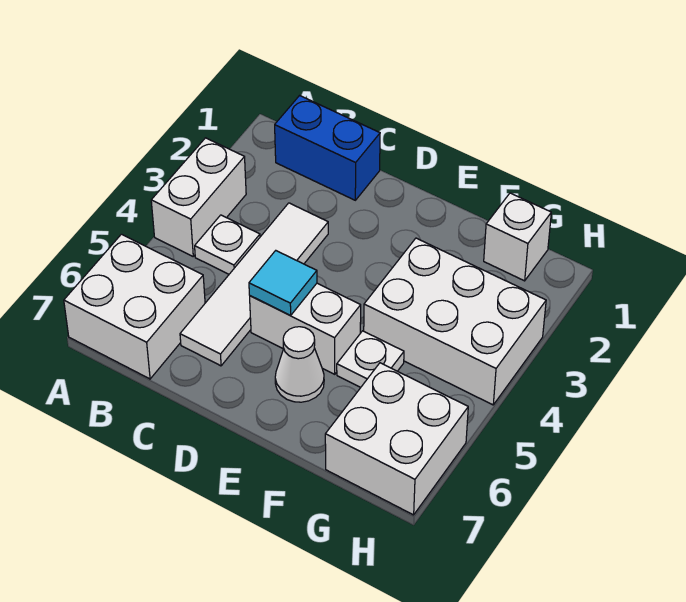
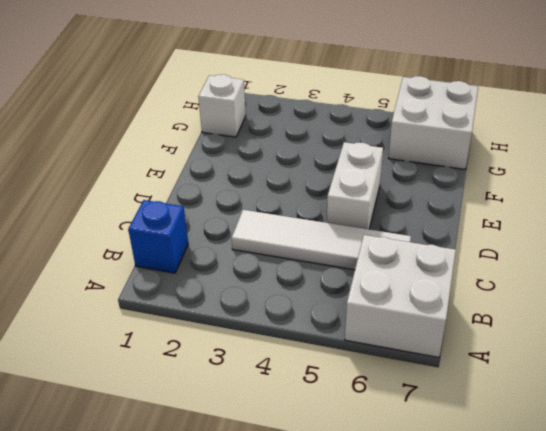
blue 1x1 brick [128,200,188,273] -> blue 1x2 brick [275,96,380,200]
none -> white 1x2 brick [151,138,246,256]
none -> white 1x1 plate [195,215,260,274]
none -> white 1x1 cone [275,327,324,402]

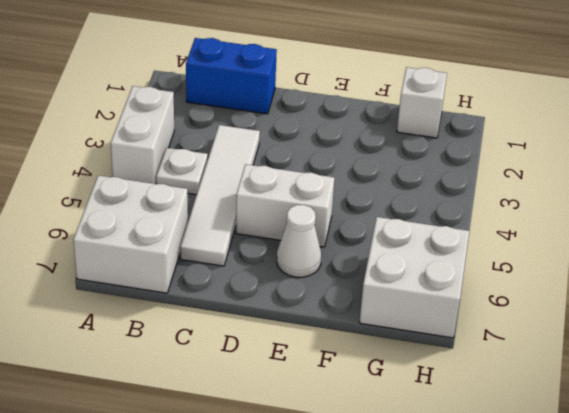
none -> white 2x3 brick [364,238,546,405]
none -> white 1x1 plate [337,331,404,387]
none -> cyan 1x1 tile [249,251,317,316]

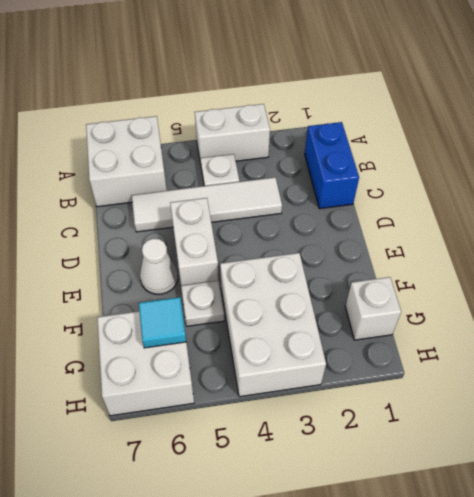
cyan 1x1 tile [139,297,186,348] -> cyan 1x1 tile moved to [249,251,317,316]

